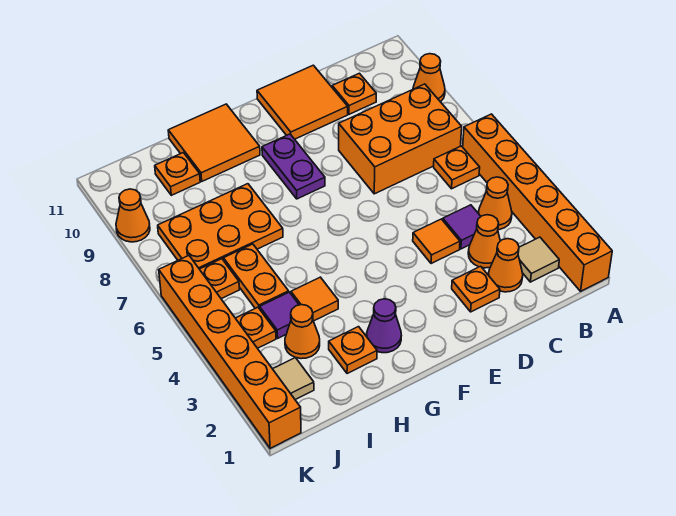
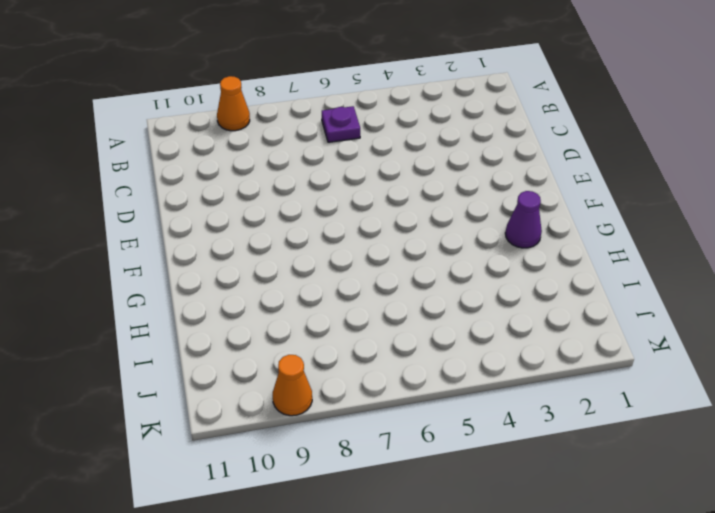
purple 1x1 plate [322,106,360,142] -> orange 1x1 plate [434,146,480,189]
none -> orange 1x6 brick [463,114,612,291]
none -> tan 1x1 tile [518,237,559,282]
none -> orange 1x1 cone [478,177,512,230]

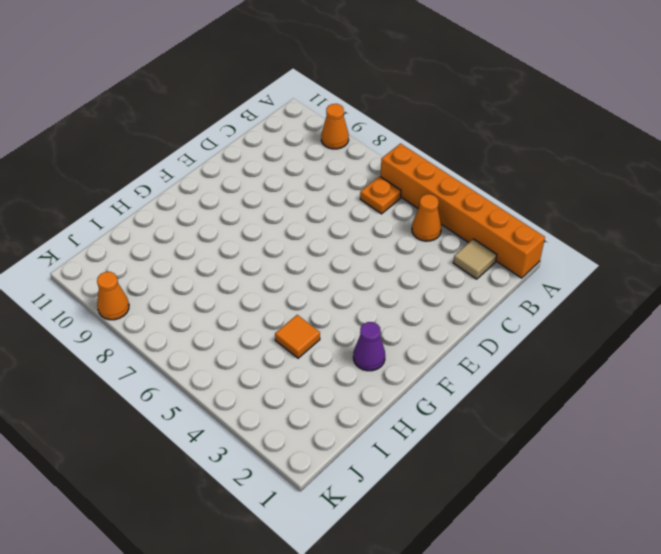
none -> orange 2x3 brick [339,84,462,194]
none -> orange 1x1 cone [488,239,523,292]
none -> orange 1x1 cone [468,215,500,268]

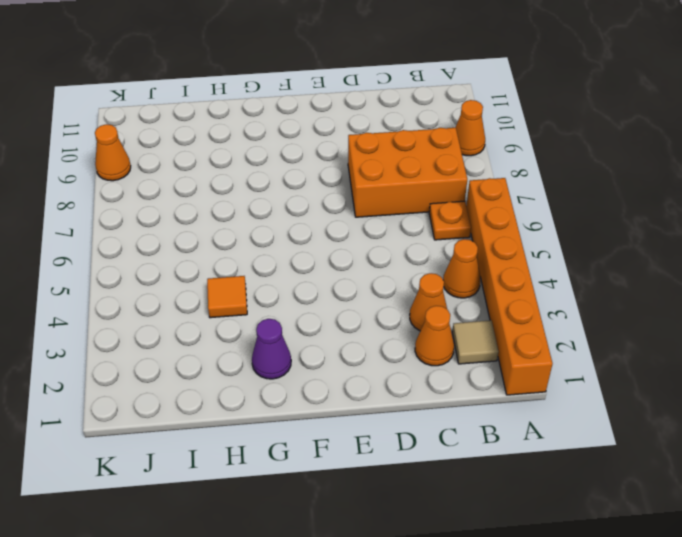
none -> purple 1x1 tile [443,205,481,249]
none -> orange 1x1 plate [332,73,376,114]
none -> orange 1x1 plate [452,266,500,312]

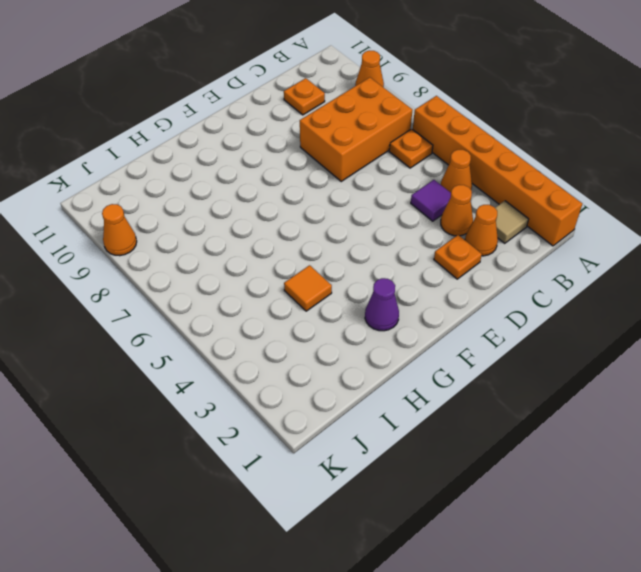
none -> orange 1x1 tile [413,219,460,264]
none -> orange 2x2 tile [257,65,348,139]
none -> purple 1x2 plate [262,134,325,199]

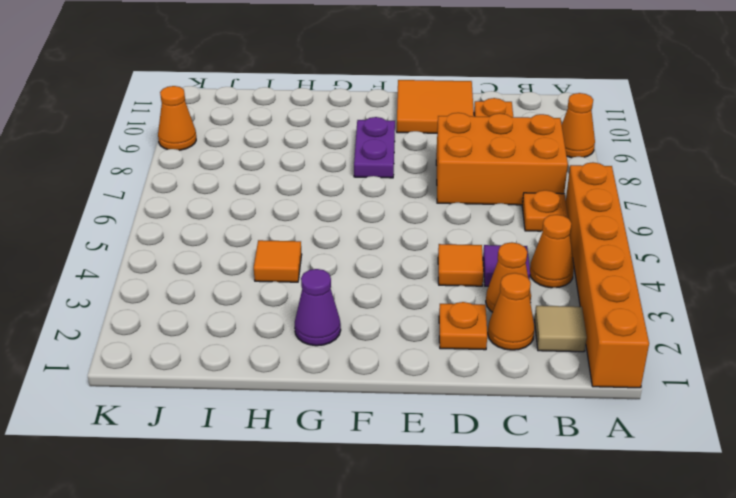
none -> orange 2x2 tile [168,104,260,181]
none -> orange 1x1 plate [329,327,377,374]
none -> orange 2x3 plate [158,184,283,269]

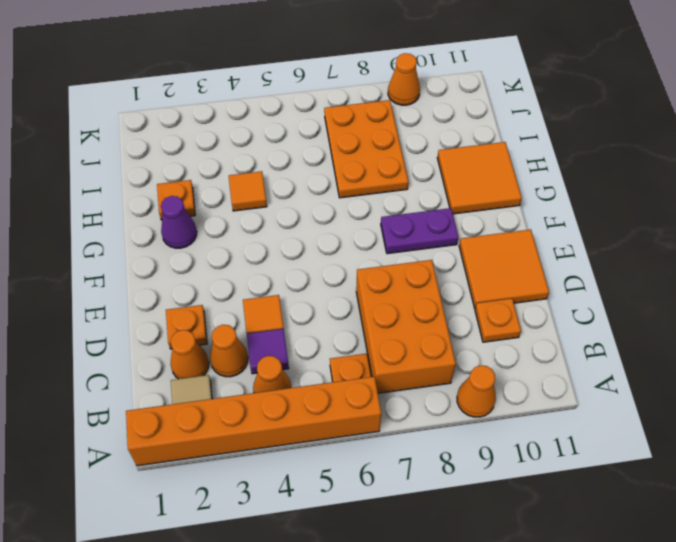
none -> orange 1x1 cone [285,305,320,359]
none -> purple 1x1 tile [260,292,299,338]
none -> orange 1x2 plate [224,244,289,309]

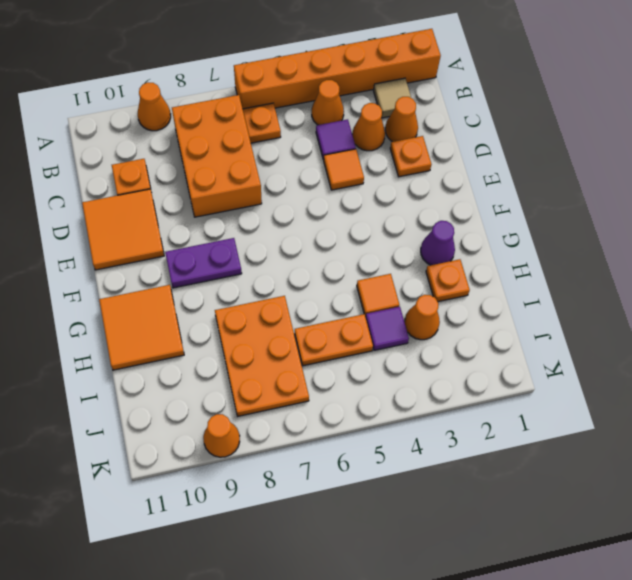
none -> orange 1x1 plate [155,153,200,195]
none -> tan 1x1 tile [273,358,314,400]
none -> orange 1x1 plate [236,307,276,348]

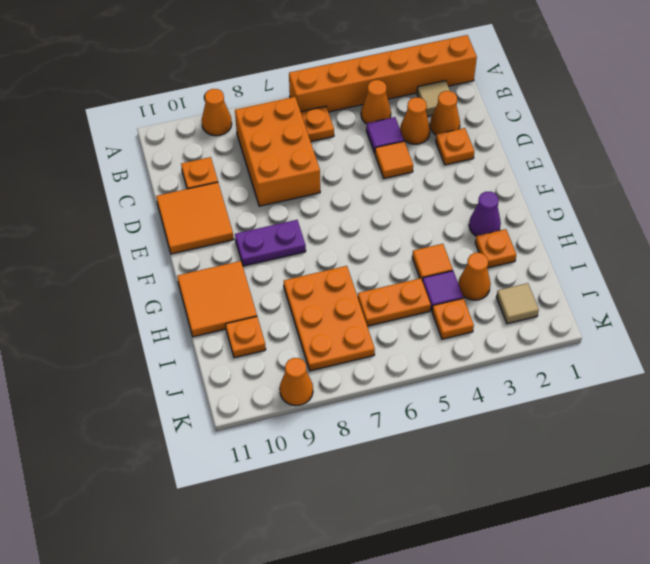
none -> orange 1x1 plate [200,259,239,299]
none -> orange 1x6 brick [159,256,301,448]

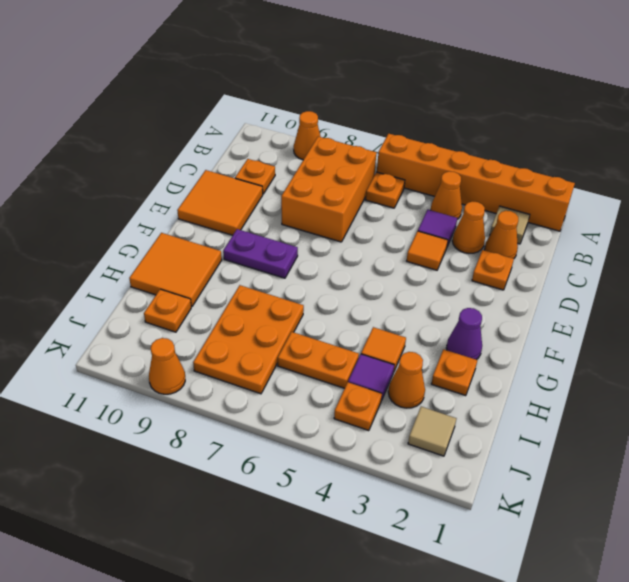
none -> orange 1x1 plate [200,259,239,299]
none -> orange 1x6 brick [159,256,301,448]

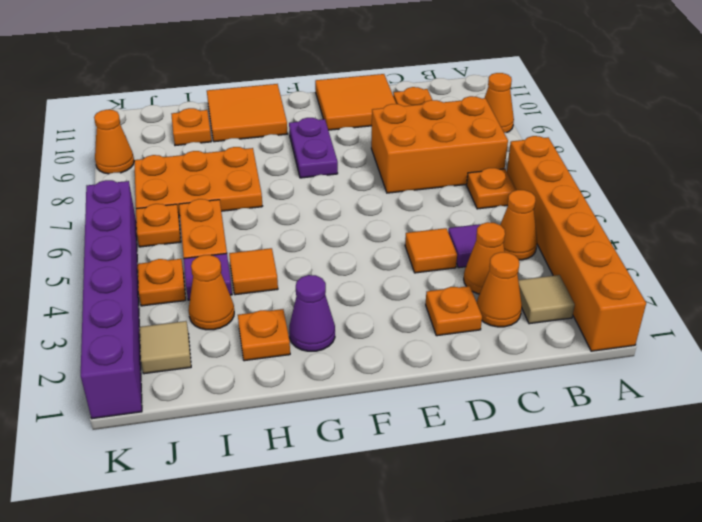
purple 1x6 brick [81,180,142,419] -> orange 1x6 brick [159,256,301,448]

